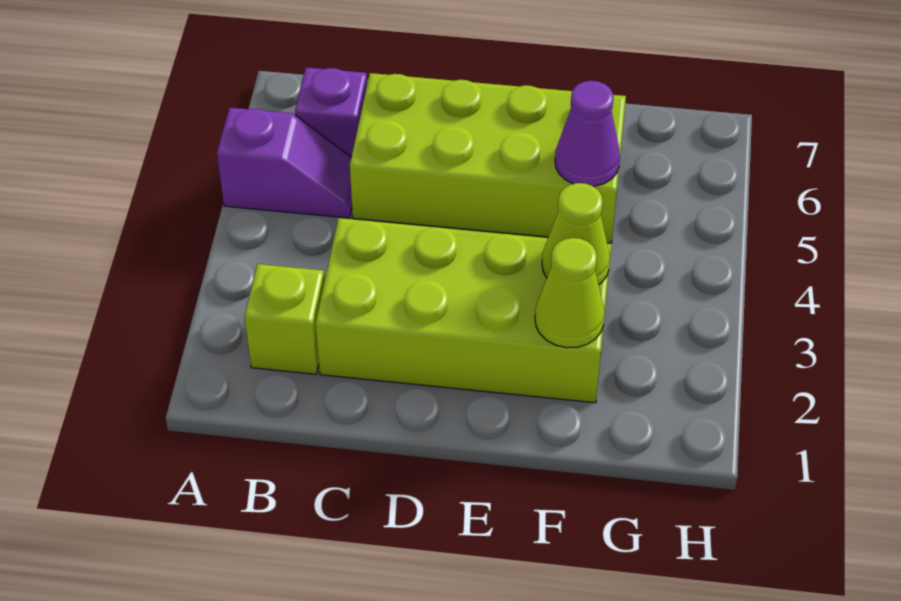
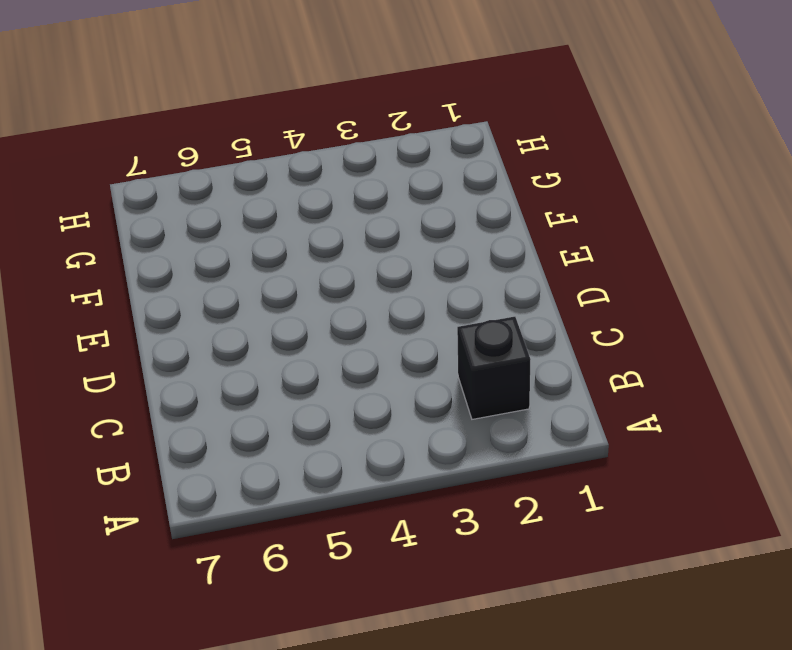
black 1x1 brick [457,317,531,419] -> lime 1x1 brick [244,264,324,374]
none -> purple 1x2 slope [217,108,352,218]
none -> purple 1x1 brick [295,67,367,157]

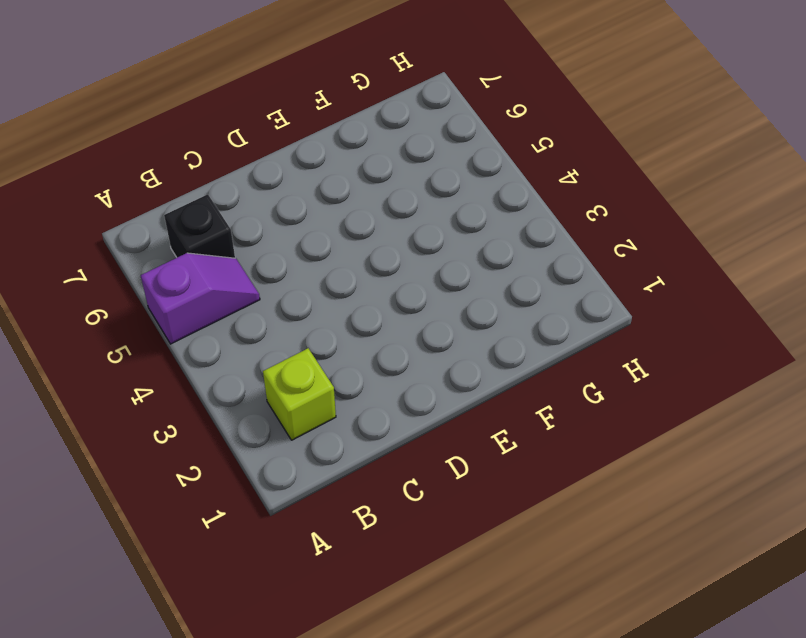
black 1x1 brick [164,194,235,258] -> purple 1x1 brick [295,67,367,157]
none -> lime 2x4 brick [316,218,611,403]
none -> lime 2x4 brick [350,73,626,243]

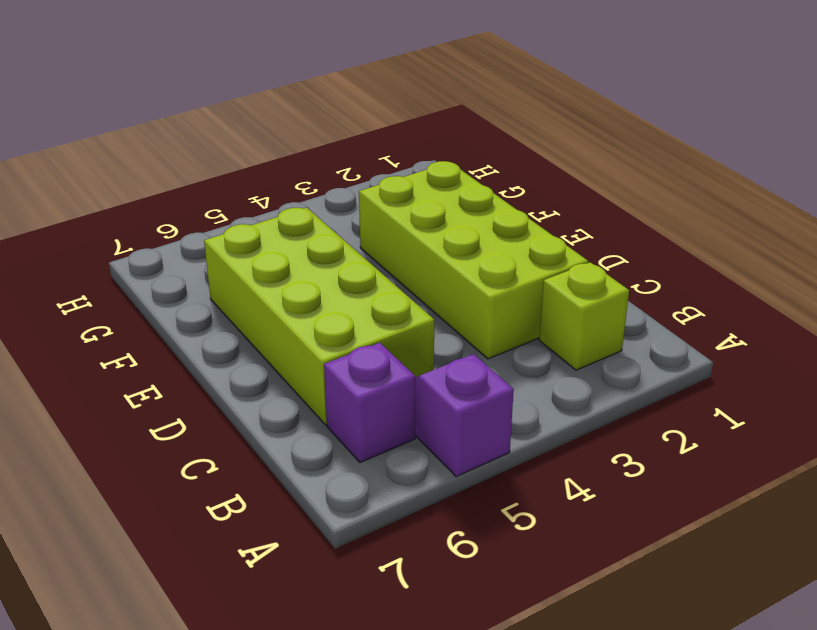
none -> lime 1x1 cone [535,238,605,348]
none -> lime 1x1 cone [542,183,610,284]

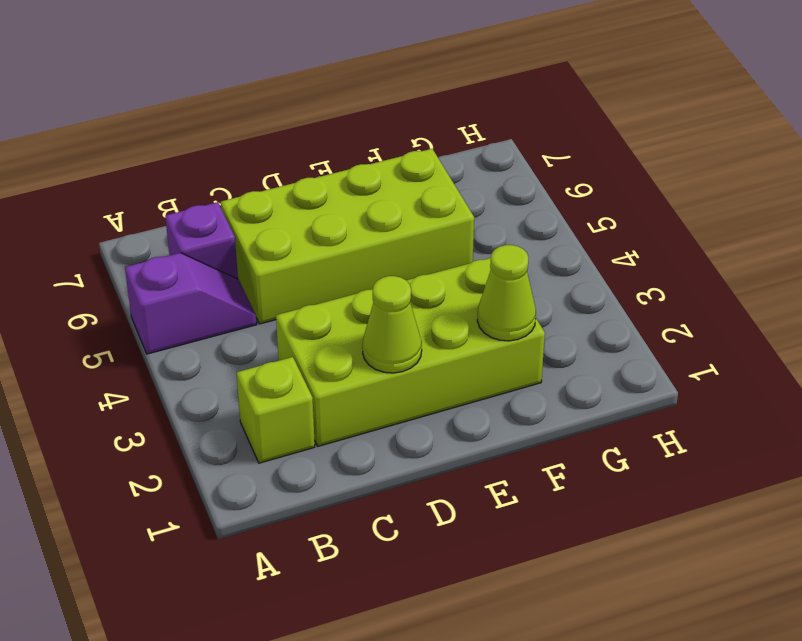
lime 1x1 cone [362,276,422,373] -> lime 1x1 cone moved to [542,183,610,284]
none -> purple 1x1 cone [555,81,620,186]

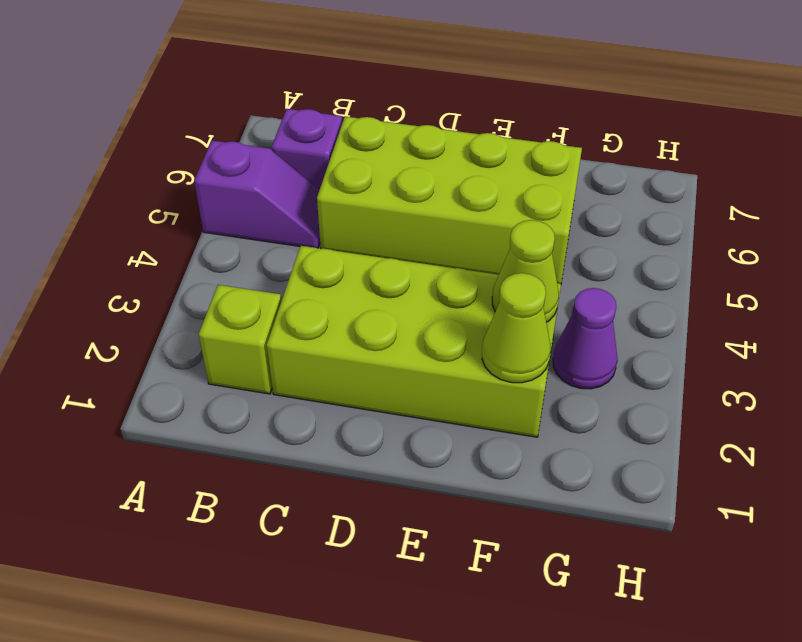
purple 1x1 cone [553,288,618,389] -> purple 1x1 cone moved to [555,81,620,186]

